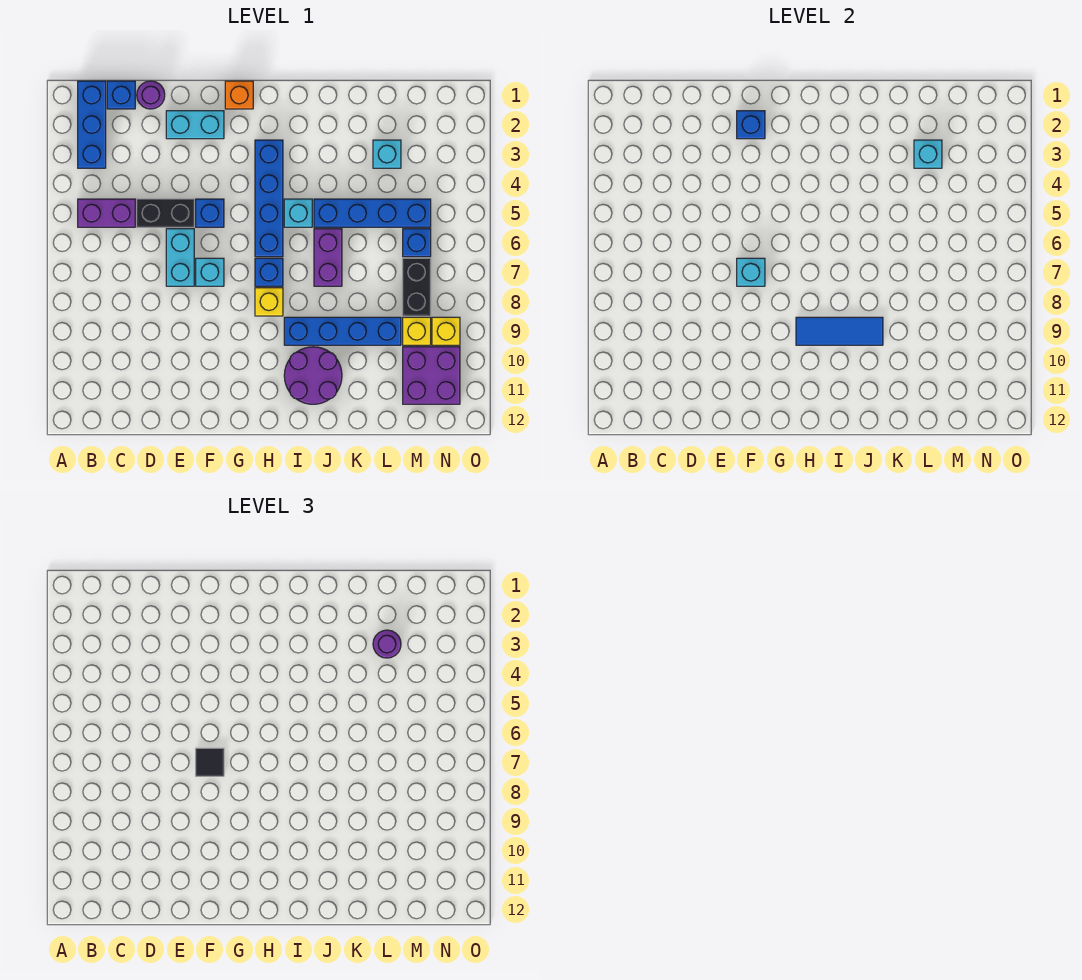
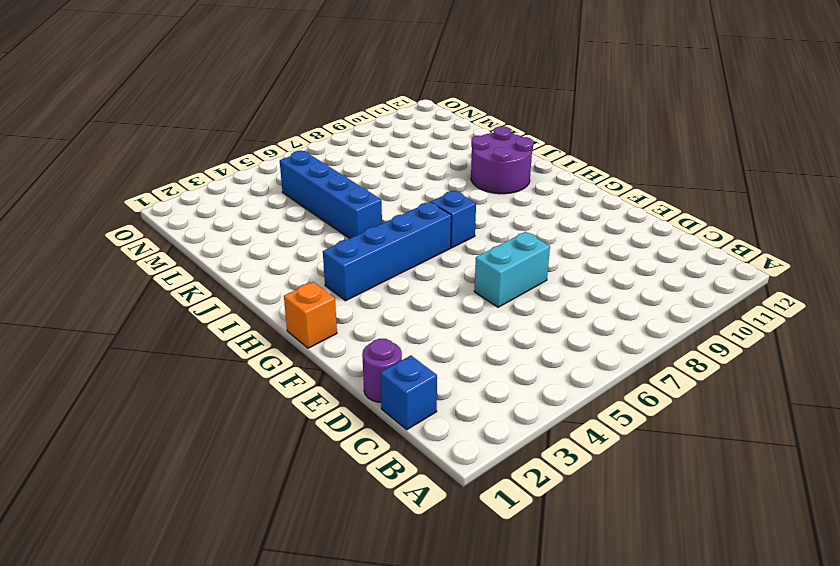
none -> blue 1x3 brick [78,81,106,168]
none -> purple 1x2 brick [78,199,135,227]
none -> black 1x2 brick [137,199,194,227]
none -> cyan 1x2 brick [166,111,224,139]

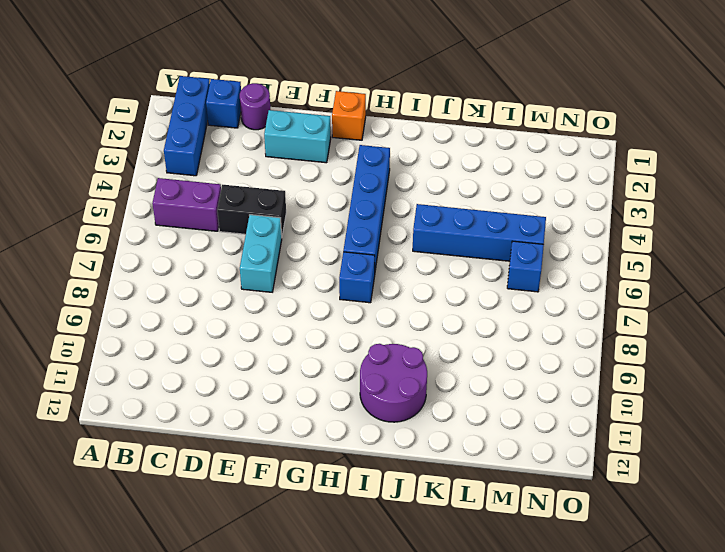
none -> blue 1x1 brick [196,199,224,227]
none -> cyan 1x1 brick [196,258,224,286]
none -> yellow 1x1 brick [255,288,283,316]
none -> cyan 1x1 brick [284,199,312,227]

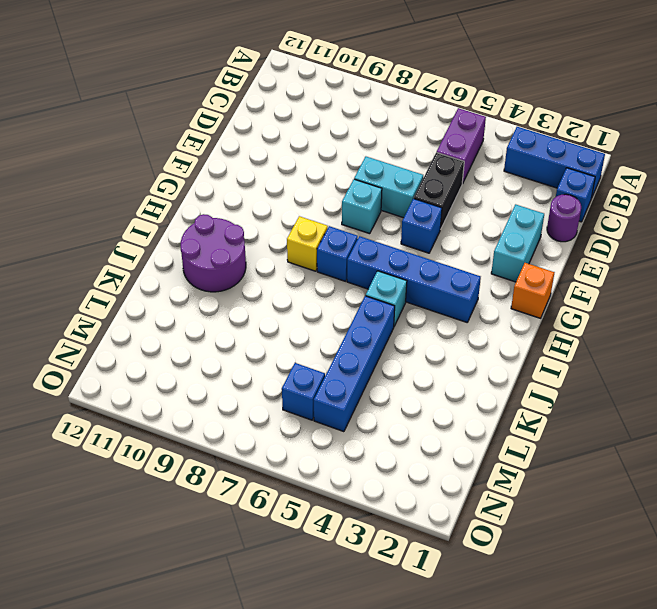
none -> blue 1x4 brick [284,317,401,345]
none -> purple 1x2 brick [314,229,342,286]
none -> cyan 1x1 brick [373,140,401,168]
none -> black 1x2 brick [403,258,431,316]

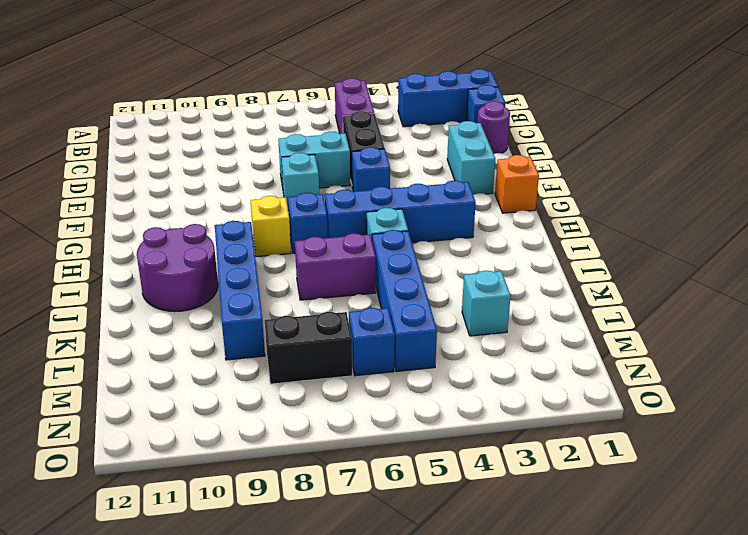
none -> yellow 1x1 brick [403,317,431,345]
none -> purple 2x2 brick [403,347,460,404]
none -> yellow 1x1 brick [432,317,460,345]
none -> blue 1x1 brick [737,111,765,139]

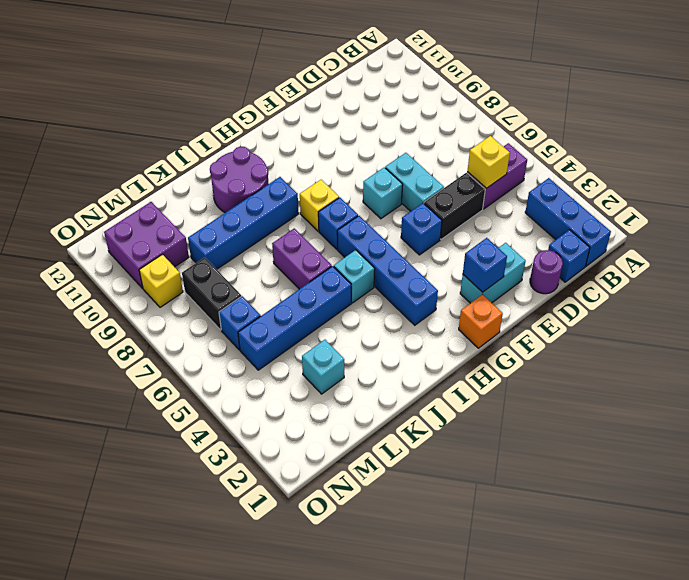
yellow 1x1 brick [467,136,510,188] -> yellow 1x1 brick moved to [403,317,431,345]
none -> cyan 1x1 brick [737,258,765,286]
none -> blue 1x3 tile [796,317,883,345]
none -> cyan 1x1 brick [914,140,942,168]
none -> black 1x1 tile [196,748,224,776]

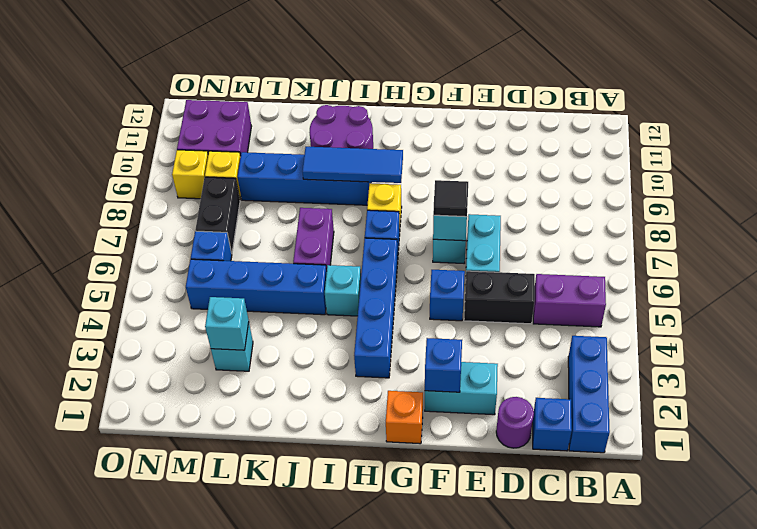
none -> purple 1x1 round brick [373,630,401,658]

